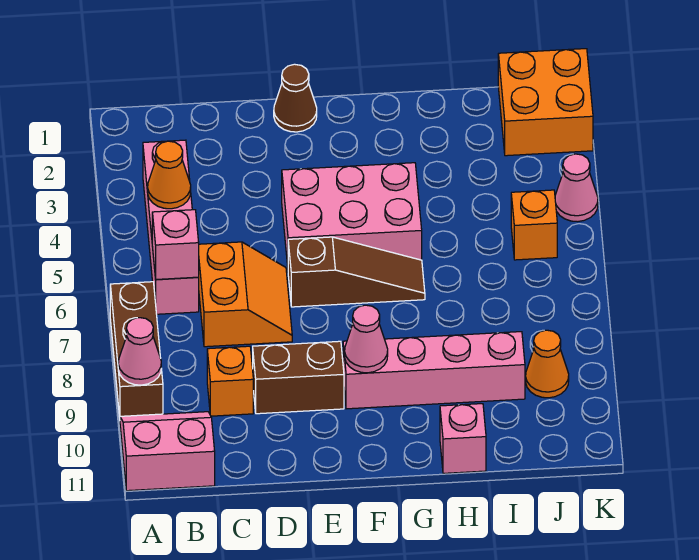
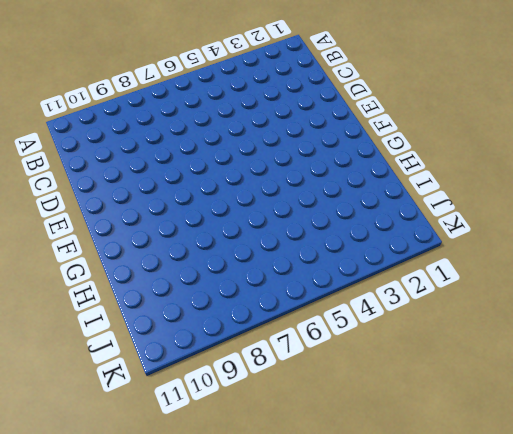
none -> brown 1x3 brick [110,282,163,417]
none -> pink 2x2 slope [120,412,215,491]
none -> pink 1x4 brick [143,140,199,314]

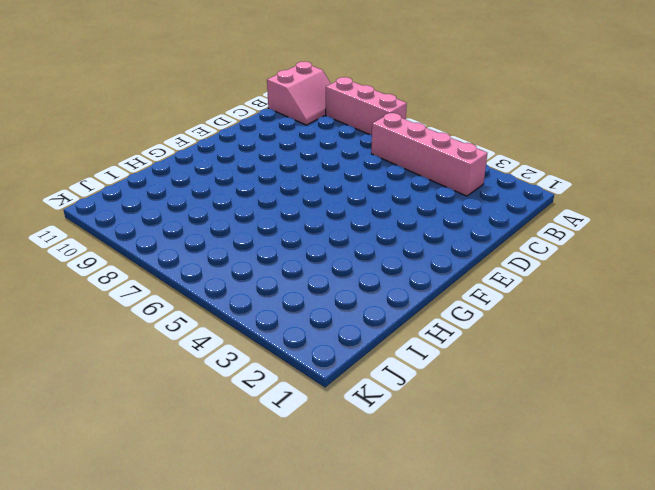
pink 1x3 brick [326,77,407,135] -> brown 1x3 brick [110,282,163,417]
none -> orange 2x2 slope [198,242,292,347]
none -> orange 1x1 brick [207,346,253,416]
none -> brown 1x2 brick [253,341,344,414]

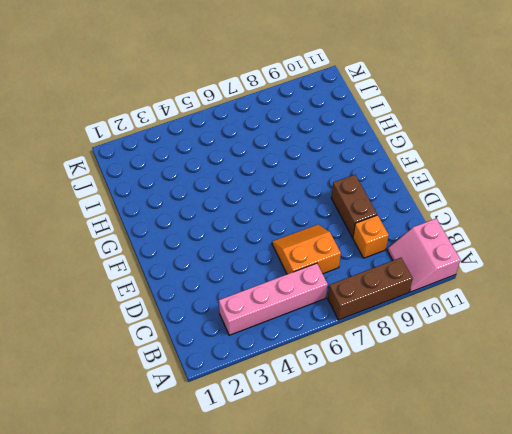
none -> brown 1x1 cone [274,64,317,132]
none -> pink 2x3 brick [282,163,422,266]
none -> brown 1x3 slope [288,237,425,307]

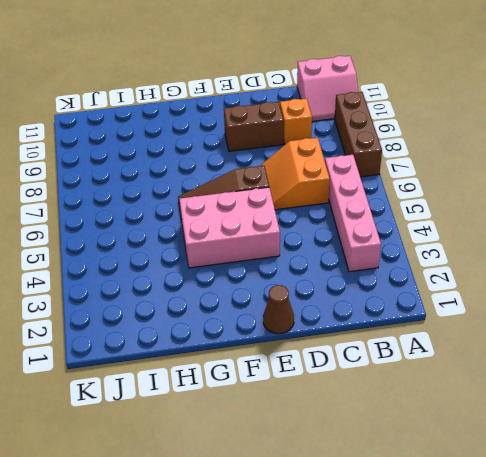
none -> pink 1x4 brick [343,332,525,409]
none -> pink 1x1 brick [440,404,486,473]
none -> orange 2x2 brick [498,49,593,156]

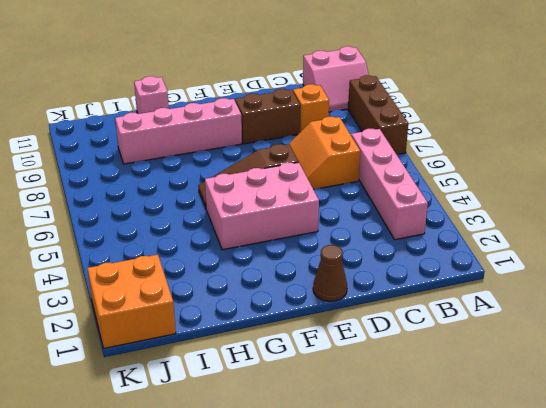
none -> orange 1x1 brick [511,190,557,260]
none -> orange 1x1 cone [526,330,569,398]
none -> pink 1x1 cone [555,154,598,222]

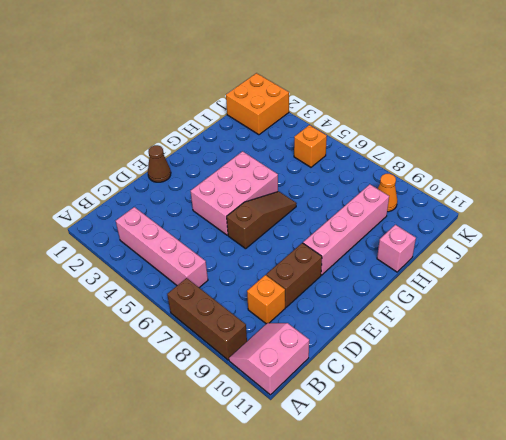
none -> orange 2x2 slope [198,242,292,347]
none -> pink 1x1 cone [555,154,598,222]
none -> pink 1x1 cone [118,318,161,385]

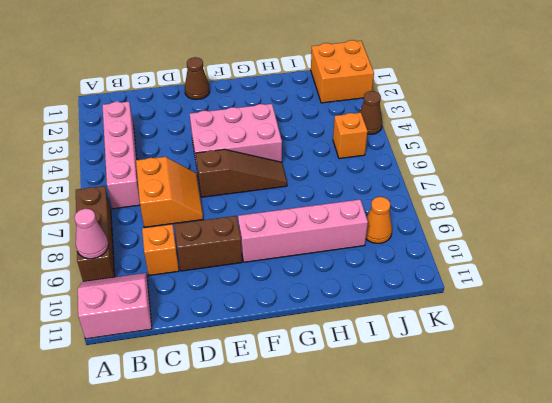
brown 1x1 cone [359,91,383,134] -> pink 1x1 cone [555,154,598,222]
none -> pink 1x1 brick [440,404,486,473]
none -> orange 1x1 cone [148,141,191,209]
none -> pink 1x1 brick [152,210,199,279]

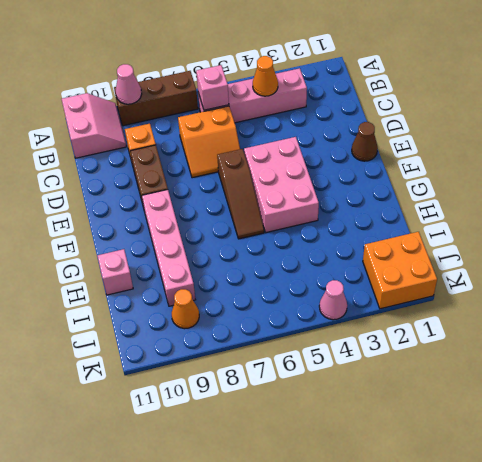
none -> orange 1x1 brick [511,190,557,260]
none -> pink 1x1 cone [345,305,388,373]

